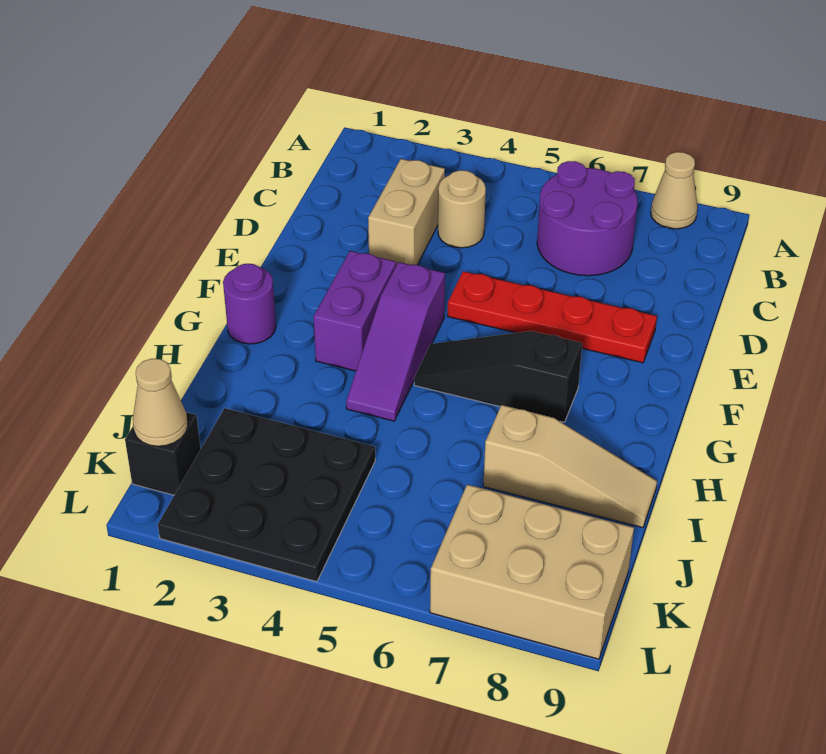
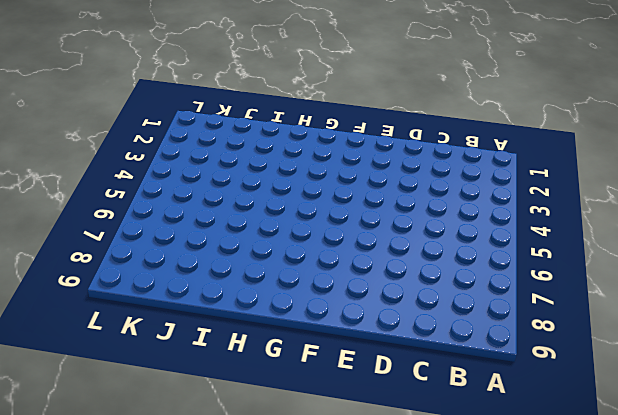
none -> tan 1x1 cone [651,152,697,229]
none -> purple 2x2 round brick [537,161,638,276]
none -> tan 1x2 brick [368,159,445,265]

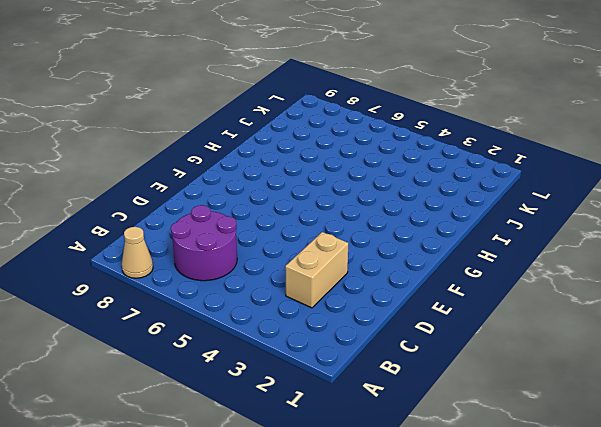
none -> tan 1x1 round brick [438,170,486,248]
none -> red 1x4 plate [448,271,657,363]
none -> purple 1x2 brick [313,251,396,371]

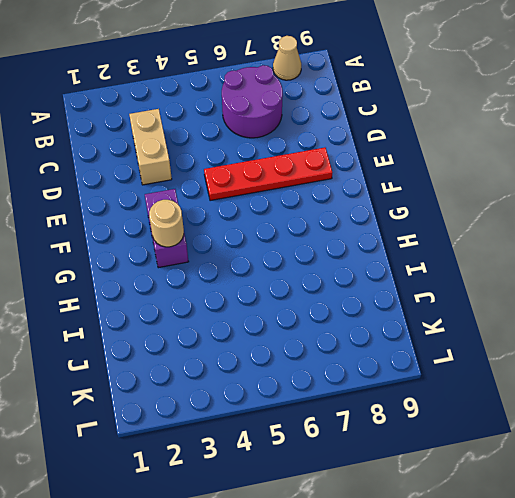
tan 1x1 round brick [149,200,184,247] -> tan 1x1 round brick moved to [438,170,486,248]
none -> purple 1x3 slope [346,262,445,421]
none -> purple 1x1 round brick [223,264,276,344]
none -> black 1x3 slope [414,331,582,422]

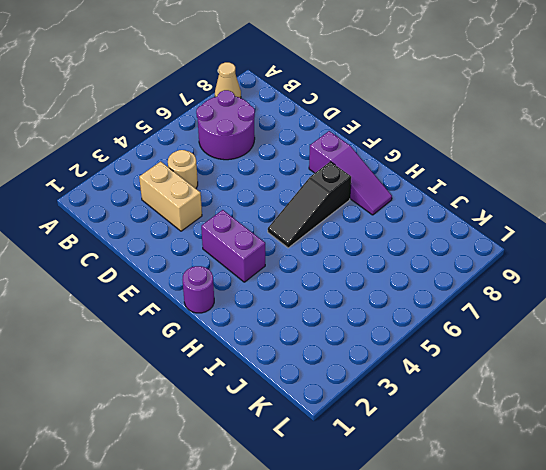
purple 1x3 slope [309,131,392,215] -> purple 1x3 slope moved to [346,262,445,421]
none -> red 1x4 plate [448,271,657,363]
none -> tan 1x3 slope [483,405,657,528]
none -> black 3x3 plate [158,408,375,582]

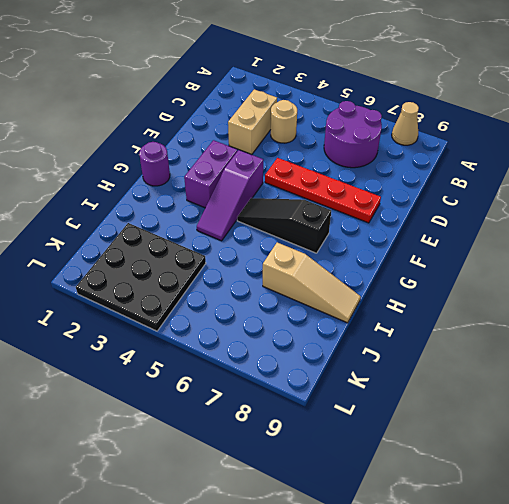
none -> black 1x1 brick [125,412,201,495]
none -> tan 2x3 brick [430,485,634,659]
none -> tan 1x1 cone [133,359,188,446]

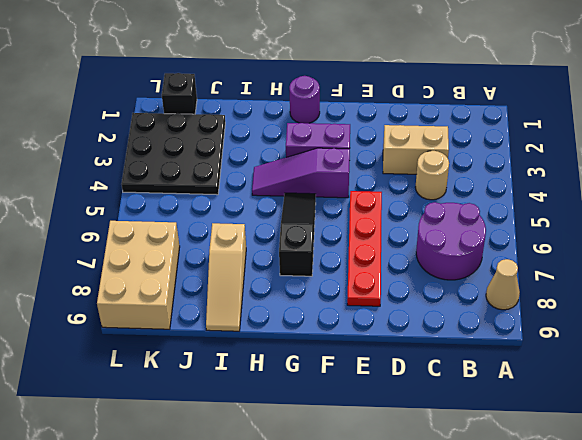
none -> tan 1x1 cone [133,359,188,446]

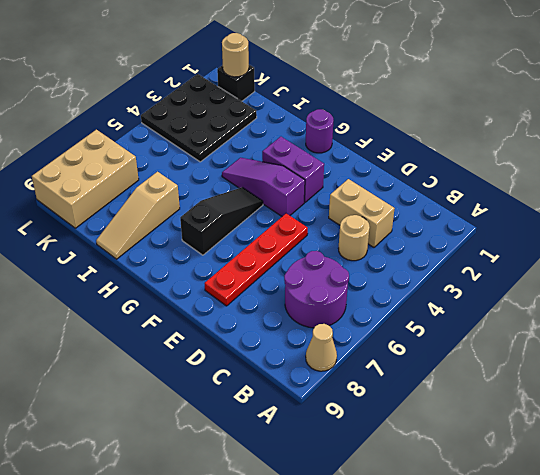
tan 1x1 round brick [222,33,249,77] -> tan 1x1 cone [133,359,188,446]

